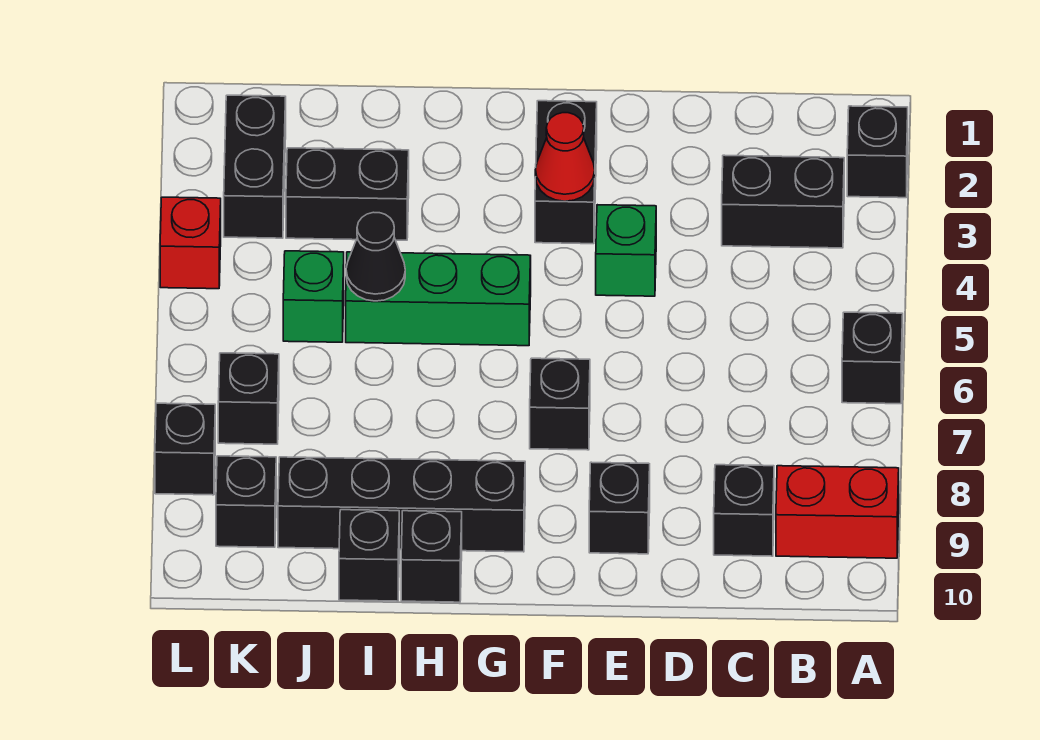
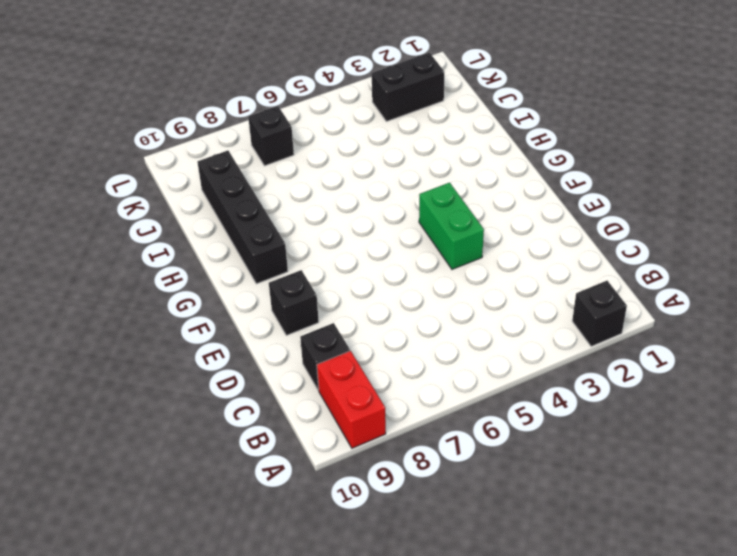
green 1x2 brick [419,183,484,269] -> green 1x1 brick [596,205,656,296]
none -> black 1x1 brick [842,312,903,404]
none -> black 1x2 brick [722,155,844,248]
none -> black 1x2 brick [535,101,597,244]

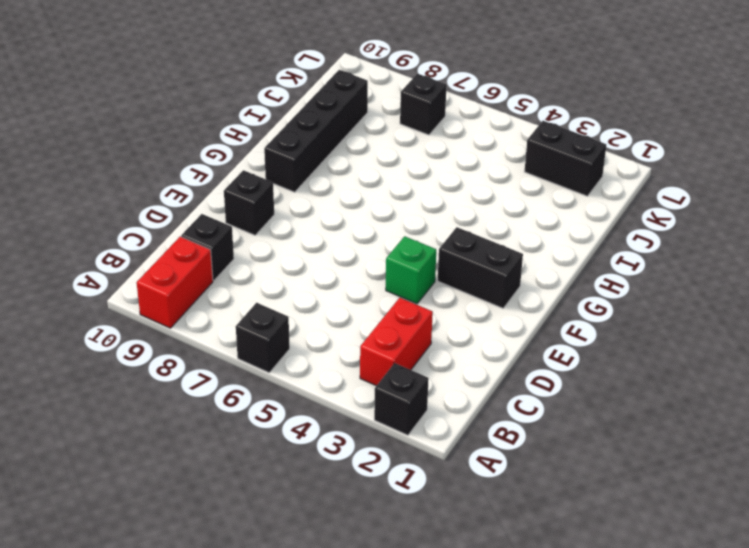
red 1x2 brick [360,298,433,386] -> black 1x2 brick [722,155,844,248]
none -> black 1x1 brick [530,358,590,450]
none -> green 1x3 brick [346,252,531,346]
none -> black 1x1 brick [401,511,462,602]

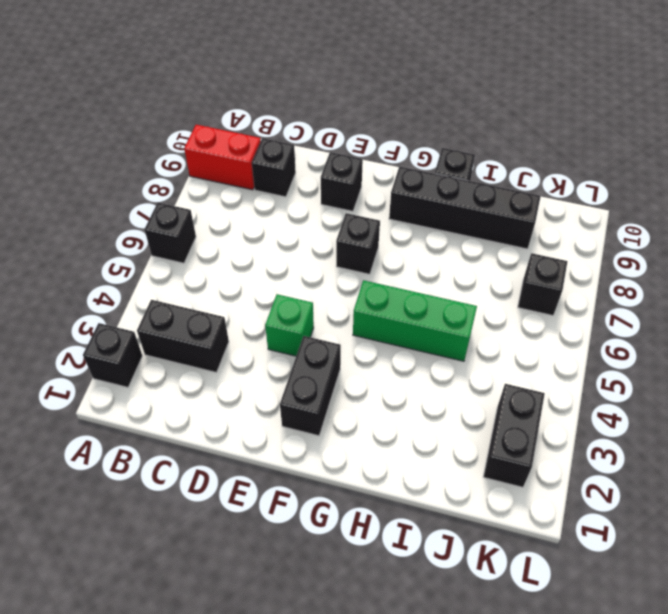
none -> black 1x2 brick [286,148,409,240]
none -> black 1x1 brick [339,510,399,601]
none -> green 1x1 brick [283,251,344,342]

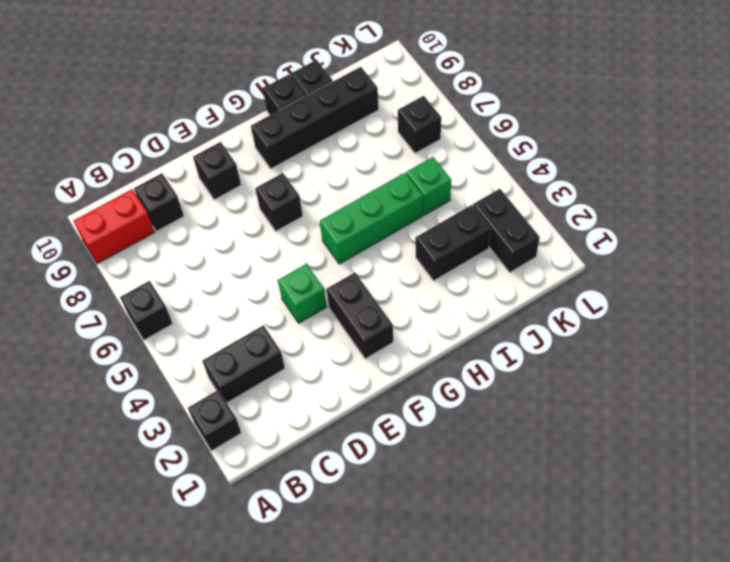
none -> black 1x1 brick [216,456,276,547]
none -> red 1x1 brick [160,197,221,289]
none -> black 1x1 brick [155,403,215,495]

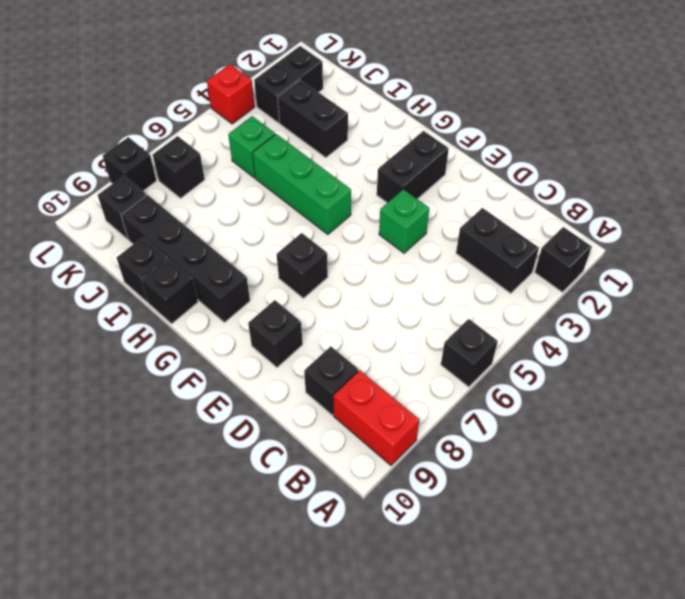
none -> red 1x1 cone [535,113,595,201]
none -> black 1x1 cone [346,212,405,301]

